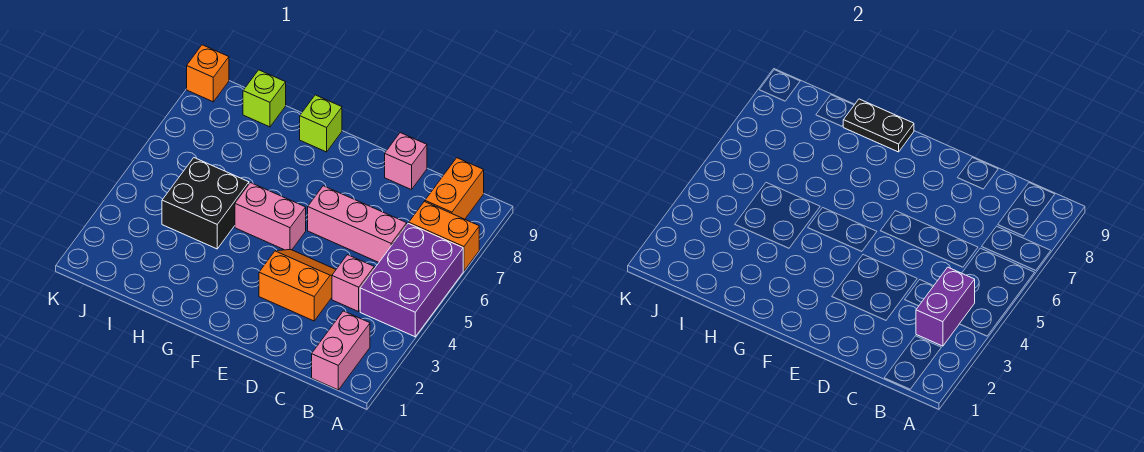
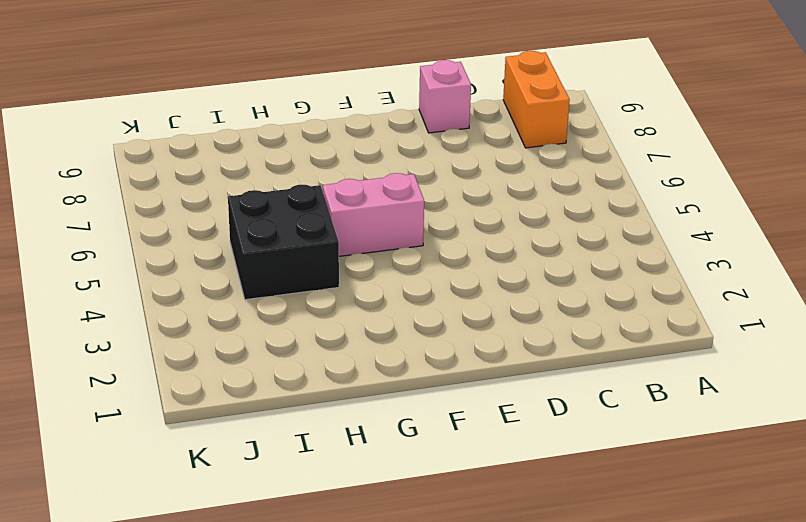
none -> purple 2x3 brick [360,223,463,337]
none -> orange 1x2 brick [409,202,479,271]
none -> pink 1x2 brick [312,311,370,390]

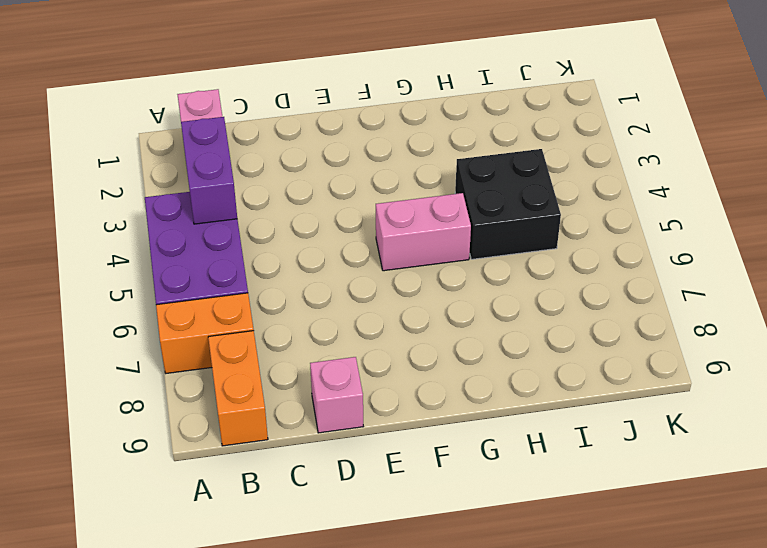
none -> pink 1x1 brick [332,255,374,312]
none -> pink 1x3 brick [308,186,407,262]
none -> orange 2x2 slope [259,249,336,321]

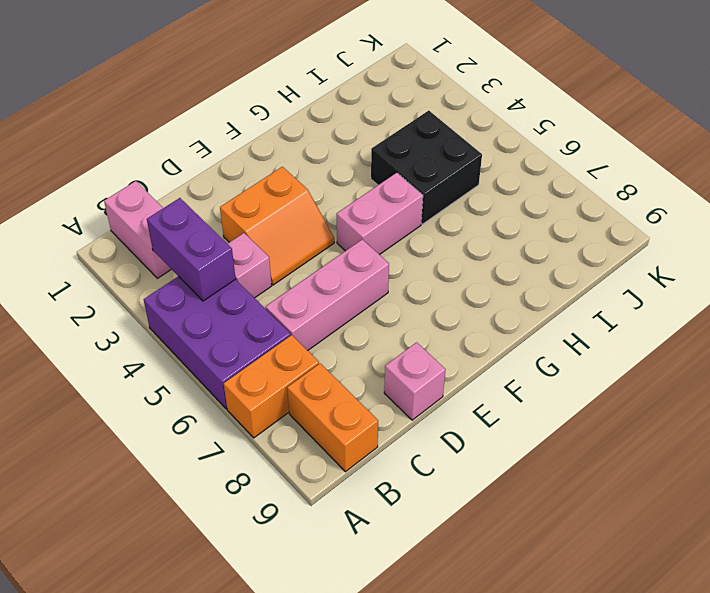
none -> lime 1x1 brick [300,95,342,152]
none -> lime 1x1 brick [243,70,286,127]
none -> orange 1x1 brick [187,45,229,102]

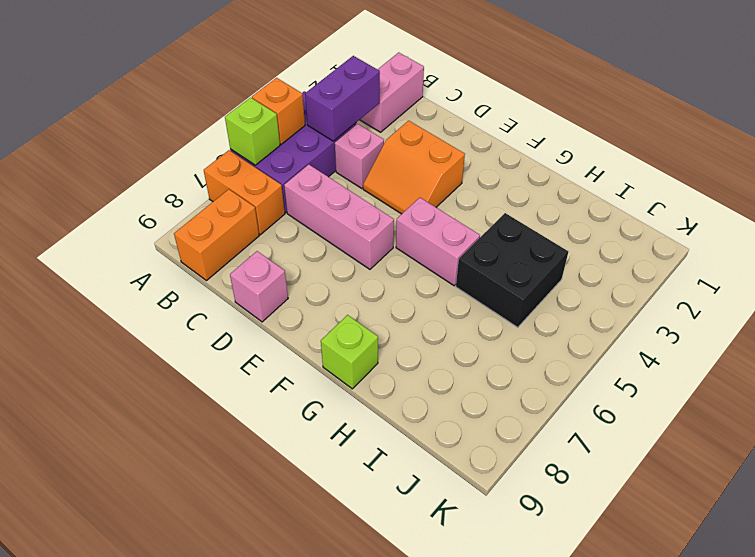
orange 1x1 brick [252,78,305,144] -> orange 1x1 brick moved to [187,45,229,102]
lime 1x1 brick [225,98,280,165] -> lime 1x1 brick moved to [243,70,286,127]
none -> black 1x2 plate [843,99,914,152]

